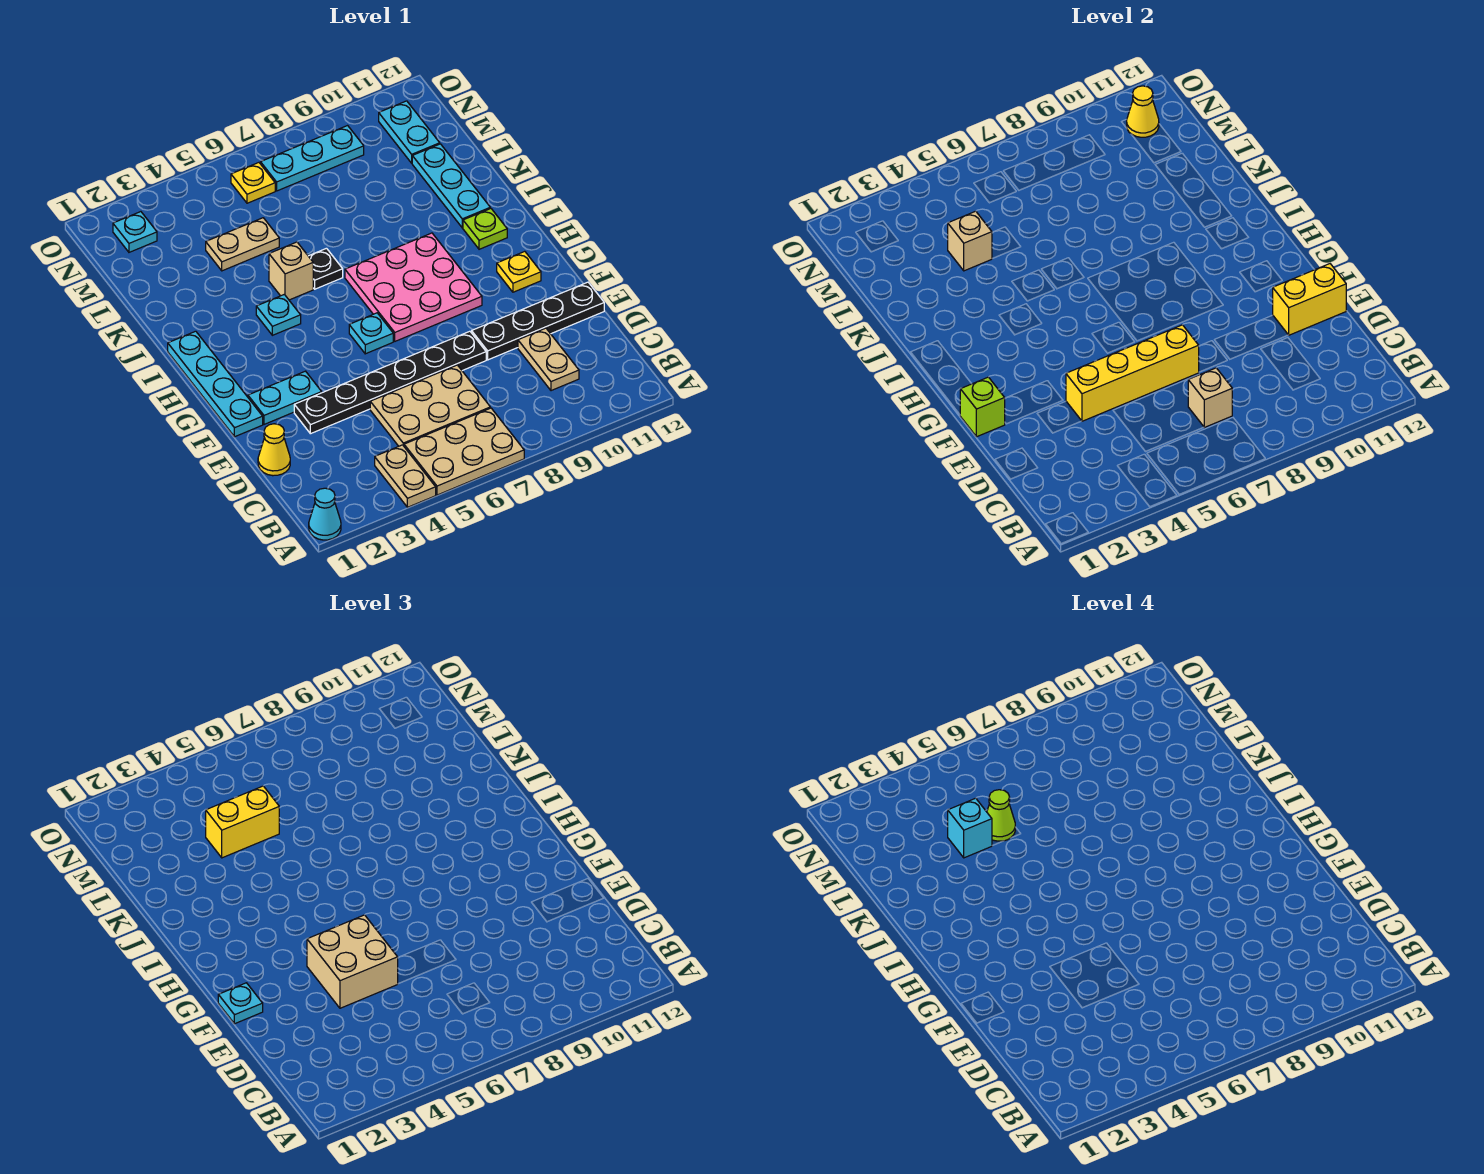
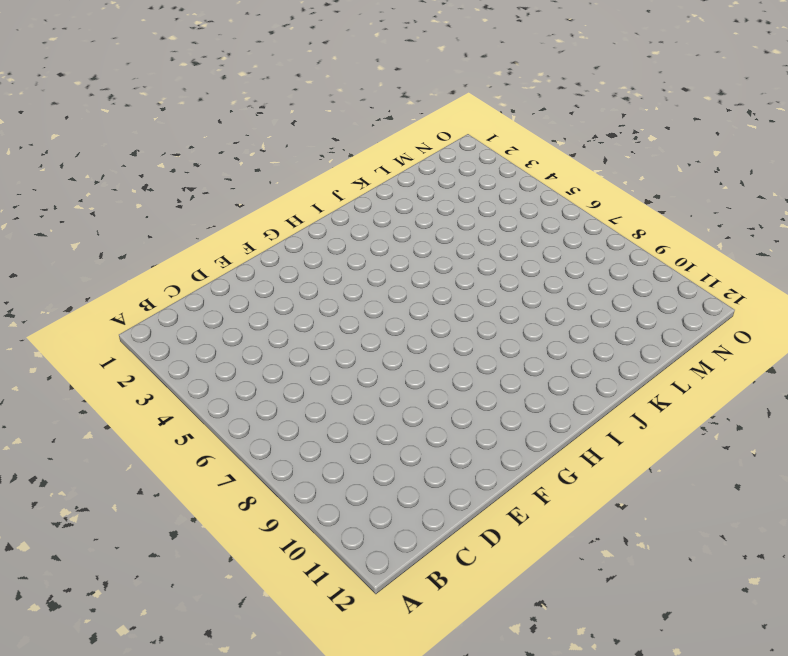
none -> cyan 1x1 cone [309,488,341,540]
none -> tan 1x2 plate [375,445,436,507]
none -> tan 2x3 plate [404,408,524,495]
none -> tan 2x3 plate [370,365,490,446]

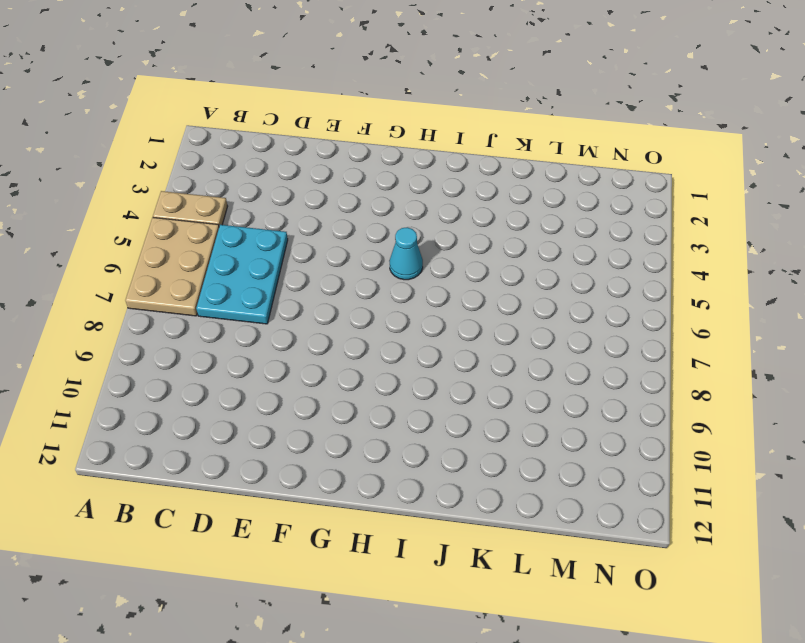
cyan 2x3 plate [196,225,288,324] -> tan 2x3 plate [370,365,490,446]
cyan 1x1 cone [389,227,423,280] -> cyan 1x1 cone moved to [309,488,341,540]
none -> tan 1x2 plate [518,328,579,391]
none -> yellow 1x1 cone [258,424,290,476]
none -> black 1x6 plate [294,331,486,434]
none -> black 1x4 plate [472,282,604,360]

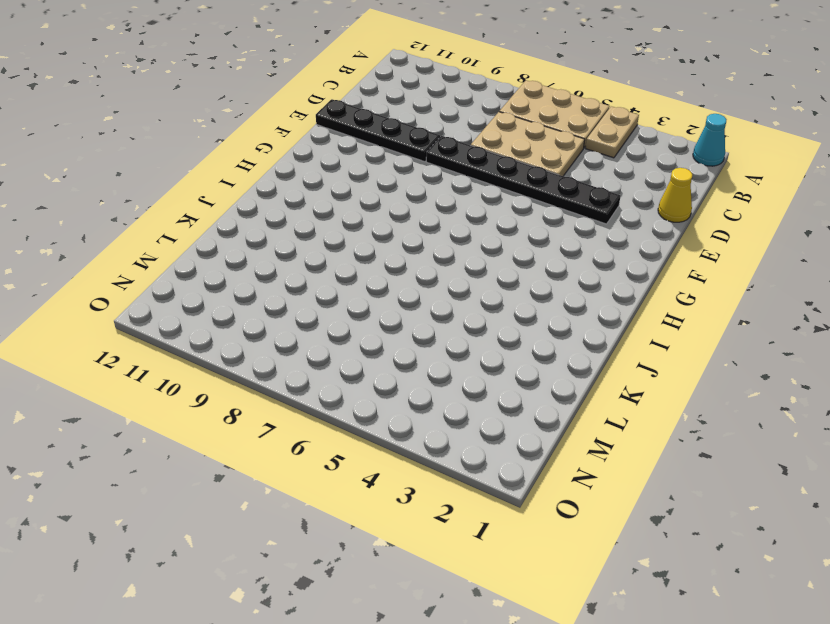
none -> tan 1x2 plate [518,328,579,391]
none -> cyan 1x4 plate [168,331,263,437]
none -> cyan 1x2 plate [248,371,322,424]
none -> cyan 1x1 plate [349,313,393,354]

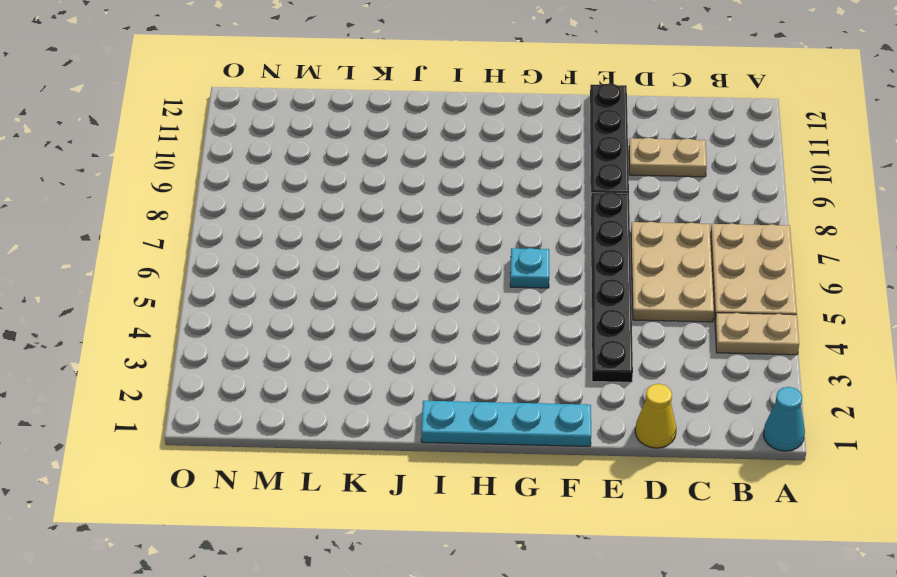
none -> cyan 1x2 plate [248,371,322,424]
none -> pink 3x3 plate [345,233,482,341]
none -> yellow 1x1 plate [497,251,541,292]
none -> cyan 1x1 plate [256,294,301,335]

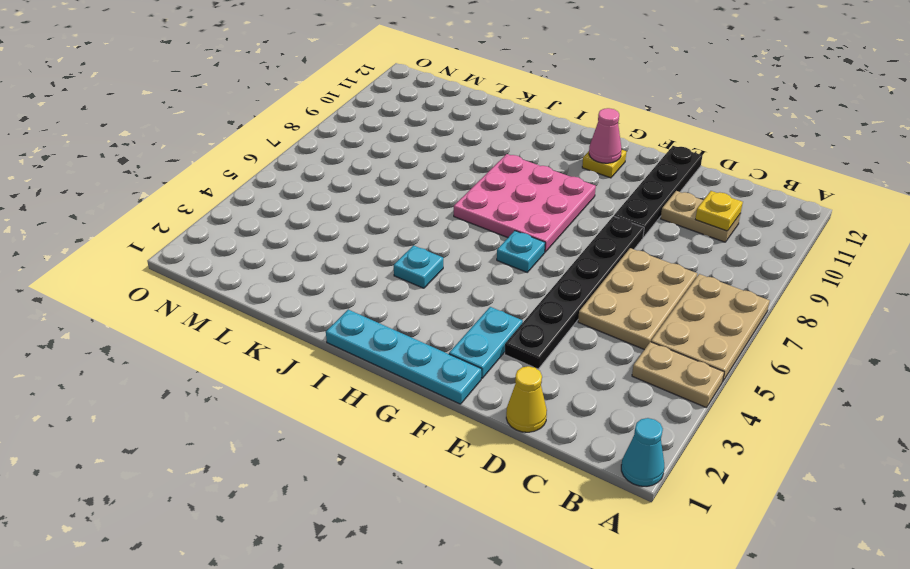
yellow 1x1 plate [695,191,743,231] -> yellow 1x1 plate moved to [231,163,275,203]
pink 1x1 cone [589,108,622,163] -> none
none -> lime 1x1 plate [463,208,507,249]
none -> tan 1x1 brick [269,242,313,300]
none -> black 1x1 plate [309,248,343,289]
none -> cyan 1x3 plate [412,144,490,228]

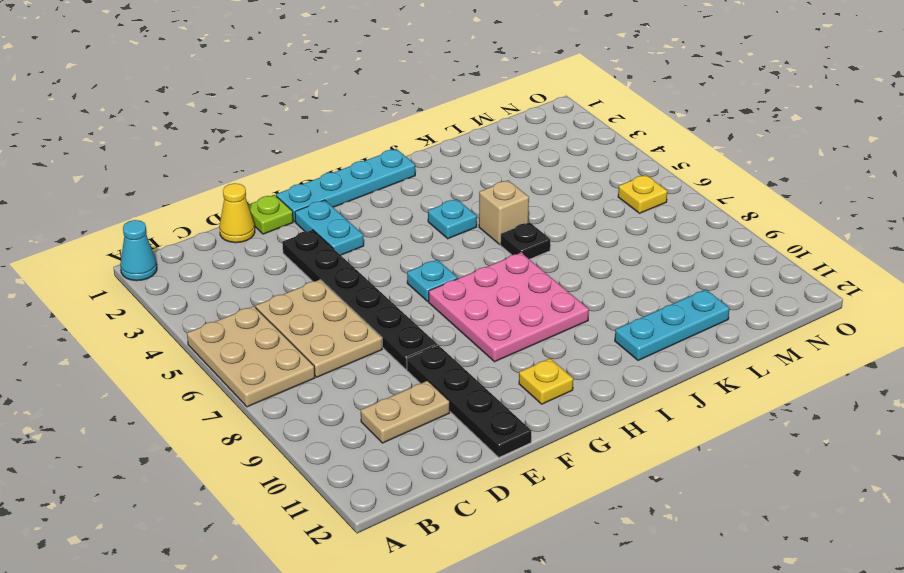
lime 1x1 plate [248,195,293,234] -> lime 1x1 plate moved to [463,208,507,249]
none -> tan 1x2 plate [375,445,436,507]
none -> tan 1x2 plate [206,218,279,271]
none -> cyan 1x2 plate [379,101,440,163]
none -> cyan 1x1 plate [113,212,157,252]

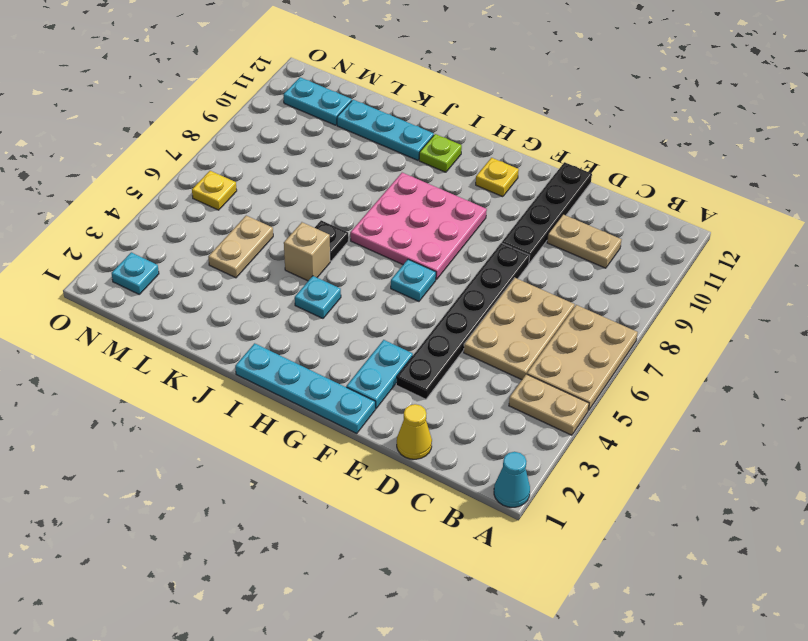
none -> cyan 1x3 plate [261,126,364,191]
none -> tan 1x1 brick [1188,368,1232,427]
none -> yellow 1x4 brick [1066,325,1199,421]
none -> yellow 1x2 brick [1273,264,1346,335]

